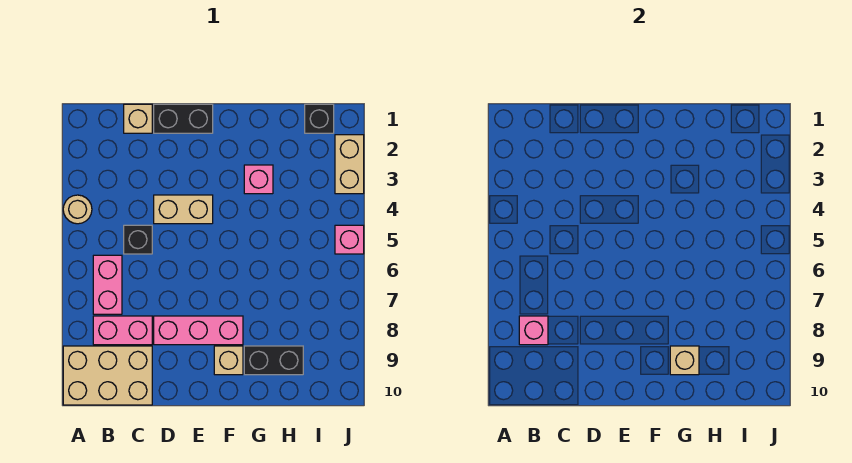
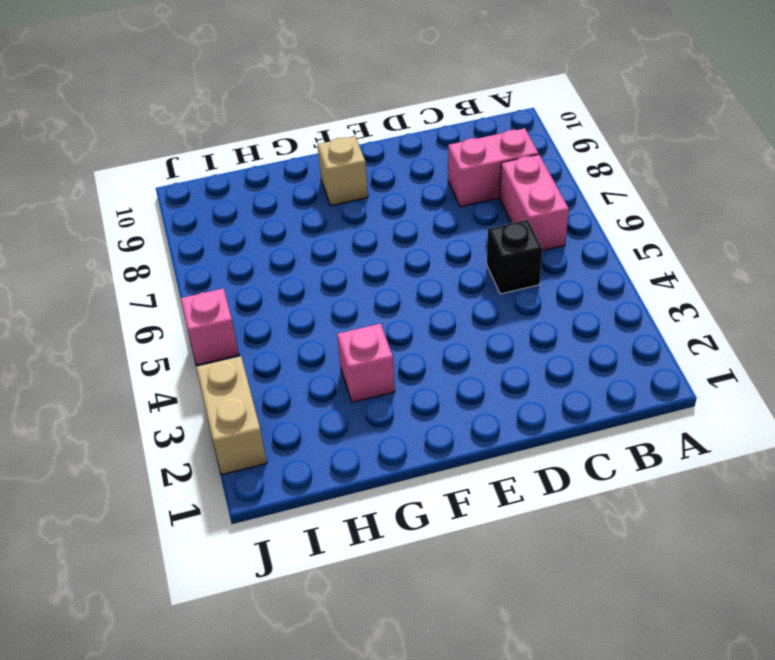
none -> tan 1x1 round brick [63,195,92,224]
none -> tan 2x3 brick [63,346,152,405]
none -> tan 1x1 brick [124,104,152,133]

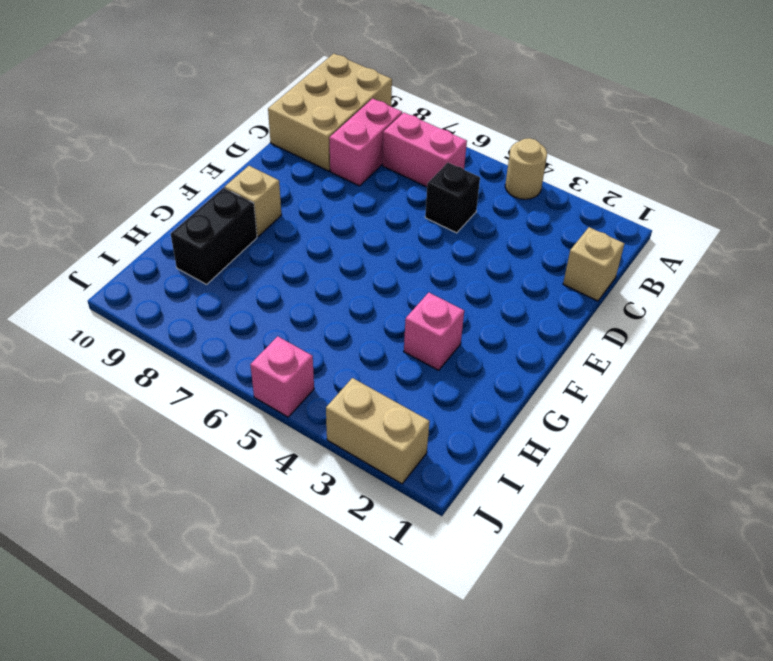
none -> black 1x2 brick [154,104,213,133]
none -> tan 1x2 brick [154,195,213,224]
none -> pink 1x3 brick [154,316,243,345]

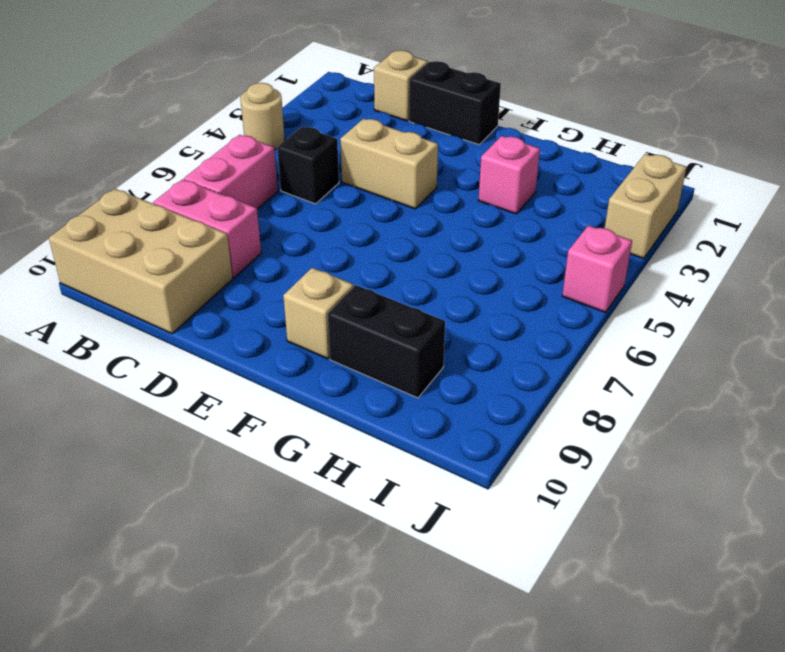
none -> pink 1x3 brick [154,316,243,345]
none -> black 1x1 brick [305,104,334,133]
none -> pink 1x1 brick [519,316,548,345]

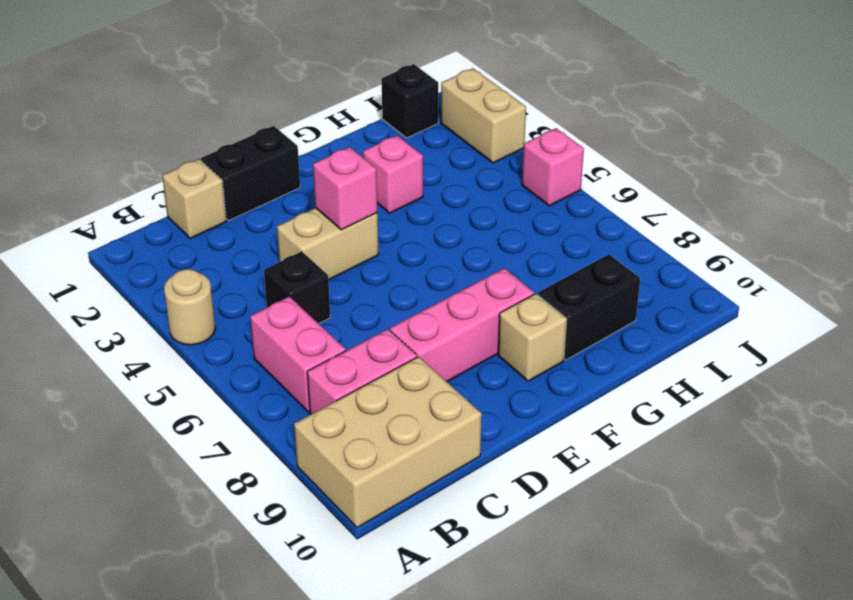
pink 1x1 brick [313,147,377,230] -> pink 1x1 brick moved to [519,316,548,345]
none -> tan 1x1 brick [670,346,699,375]

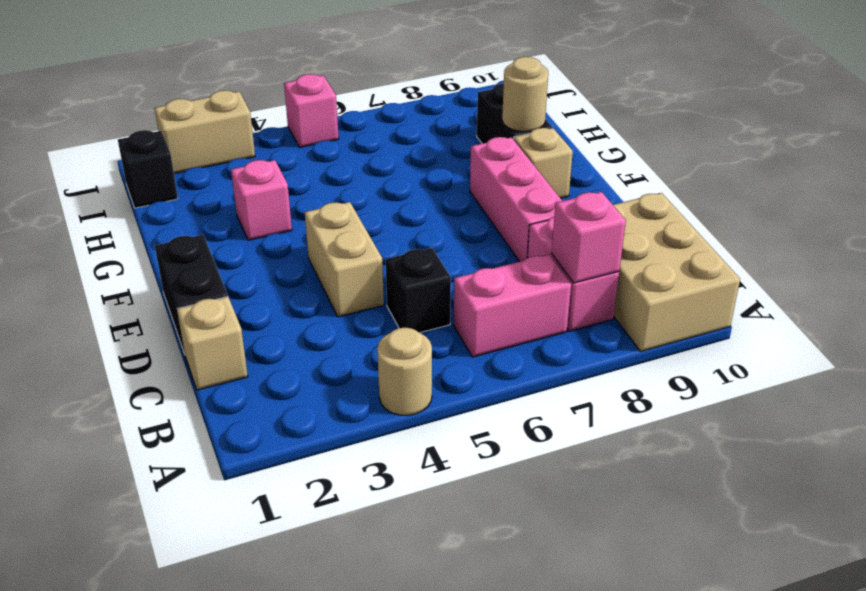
tan 1x1 round brick [502,57,548,132] -> tan 1x1 brick [670,346,699,375]

